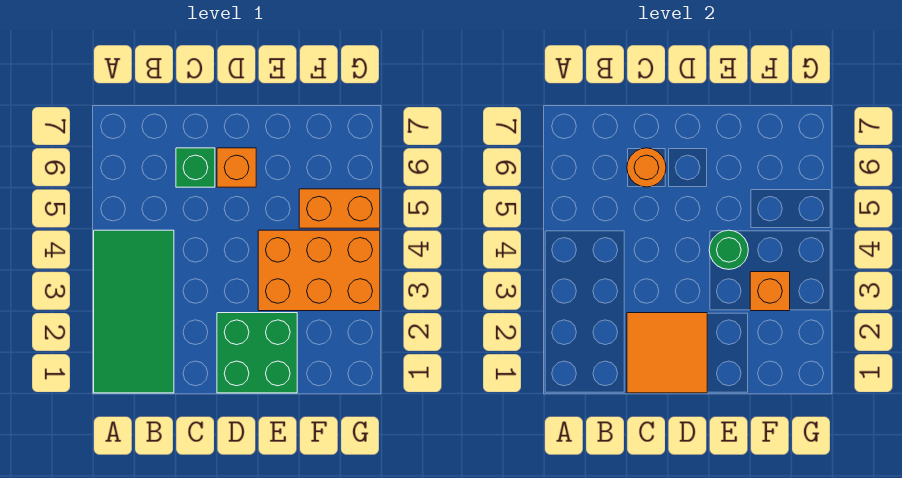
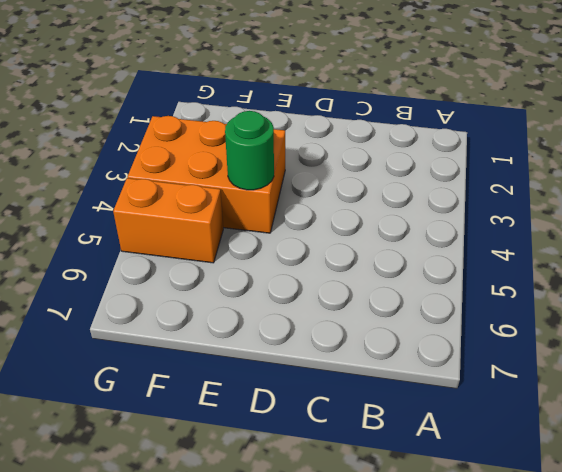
none -> green 2x4 tile [94,230,174,393]
none -> green 1x1 brick [176,148,215,187]

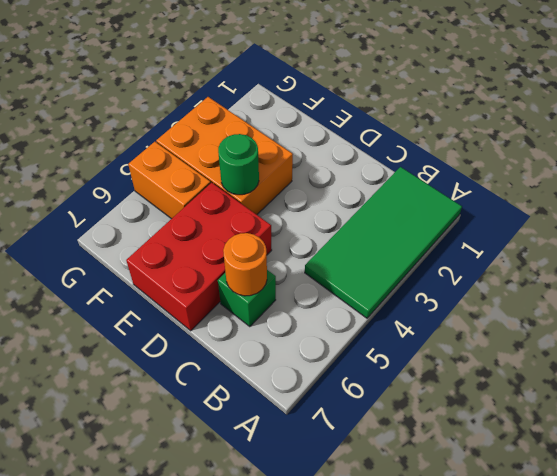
red 2x3 brick [126,183,272,331] -> orange 1x1 brick [217,148,256,187]
none -> green 2x2 brick [217,313,297,393]
none -> orange 2x2 tile [627,313,707,393]

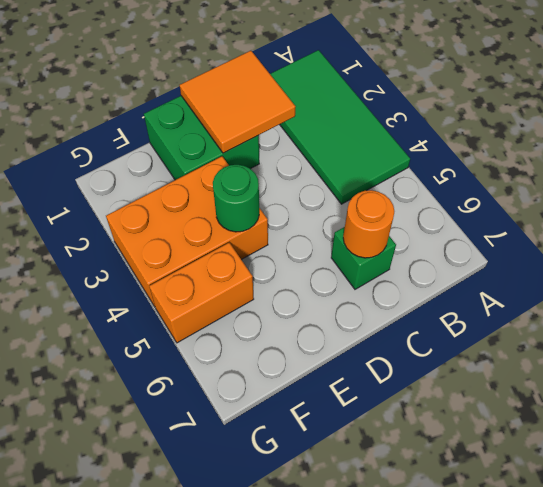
none -> orange 1x1 brick [217,148,256,187]
none -> orange 1x1 brick [750,272,790,311]

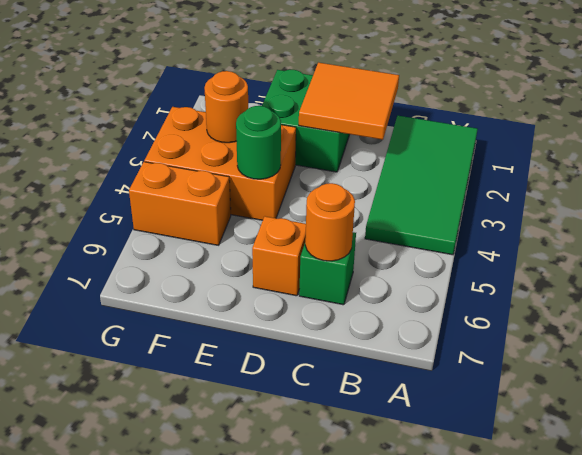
orange 1x1 round brick [205,71,248,143] -> orange 1x1 brick [750,272,790,311]

